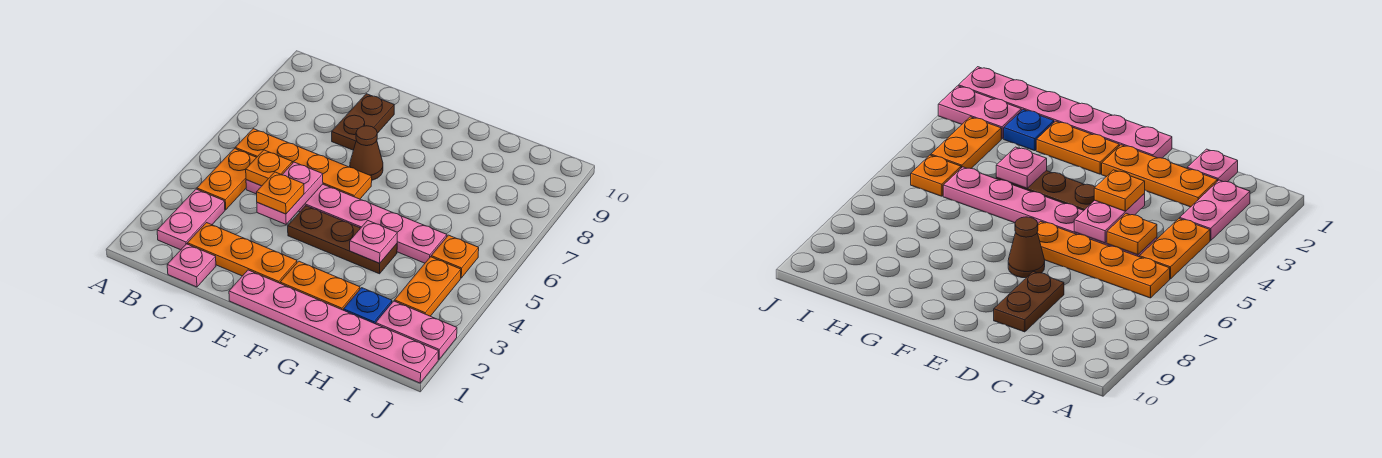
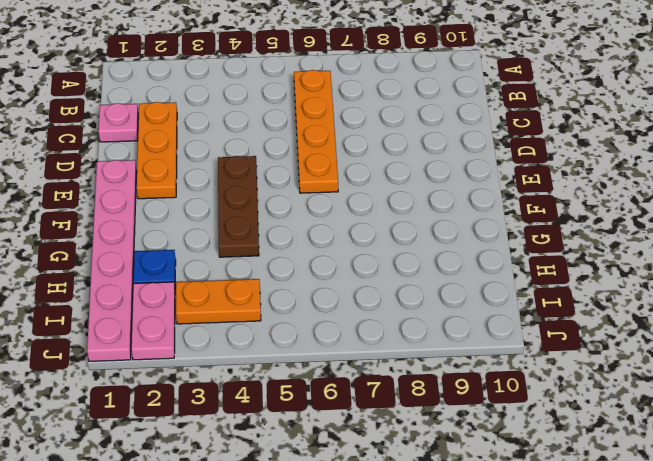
none -> pink 1x2 plate [157,189,225,250]
none -> orange 1x2 plate [197,149,257,210]
none -> pink 1x6 plate [246,180,447,263]

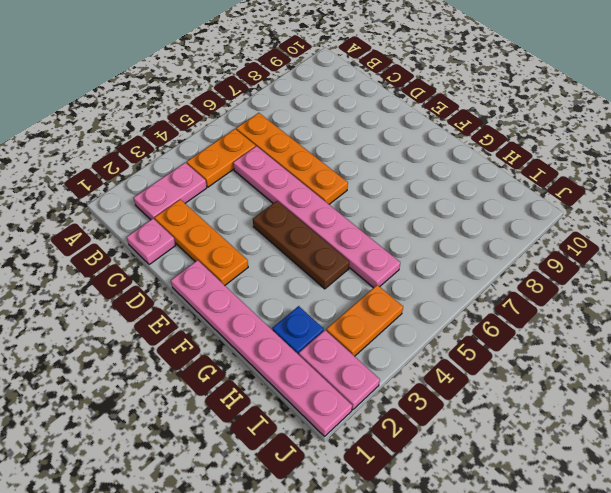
none -> brown 1x2 plate [332,94,394,150]
none -> brown 1x1 cone [350,126,383,180]
none -> orange 1x2 plate [280,261,360,310]

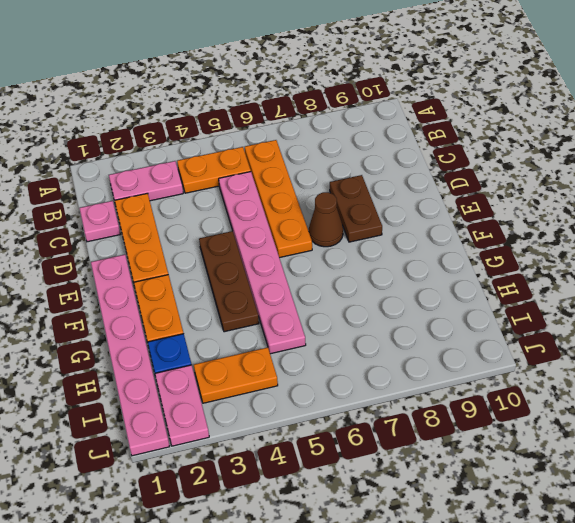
brown 1x2 plate [330,175,382,242] -> brown 1x2 plate turned to [332,94,394,150]
none -> orange 1x1 plate [431,235,479,278]
none -> orange 1x1 plate [246,150,292,186]
none -> pink 1x2 plate [257,162,323,224]

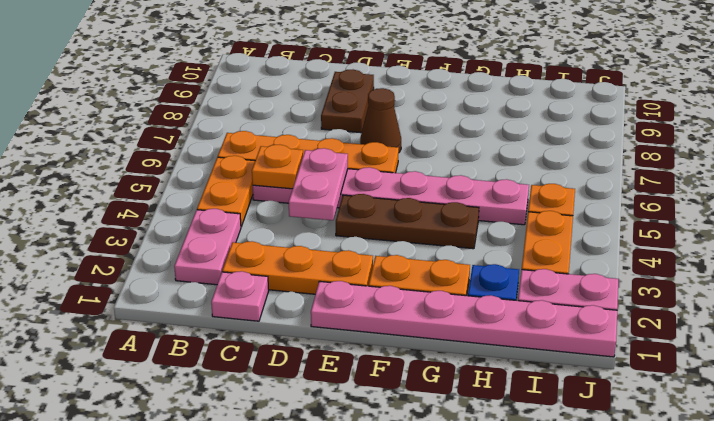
none -> pink 1x1 plate [350,220,397,263]
none -> orange 1x1 plate [256,172,304,214]

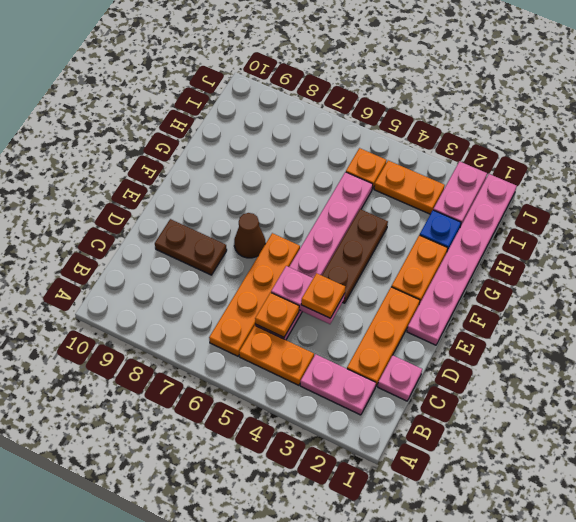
none -> pink 1x1 plate [350,220,397,263]

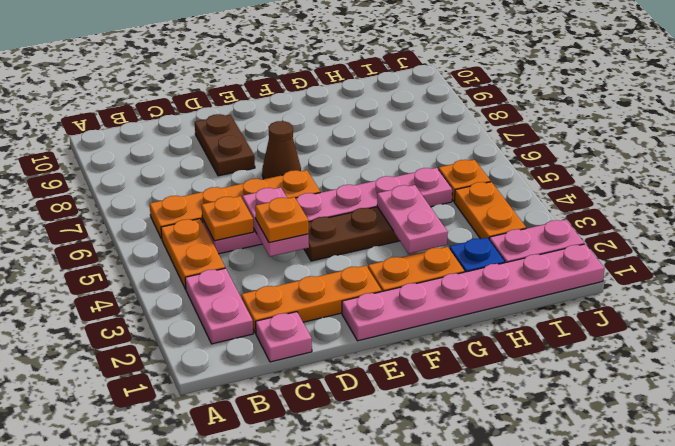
pink 1x2 plate [377,185,448,254] -> pink 1x1 plate [350,220,397,263]

